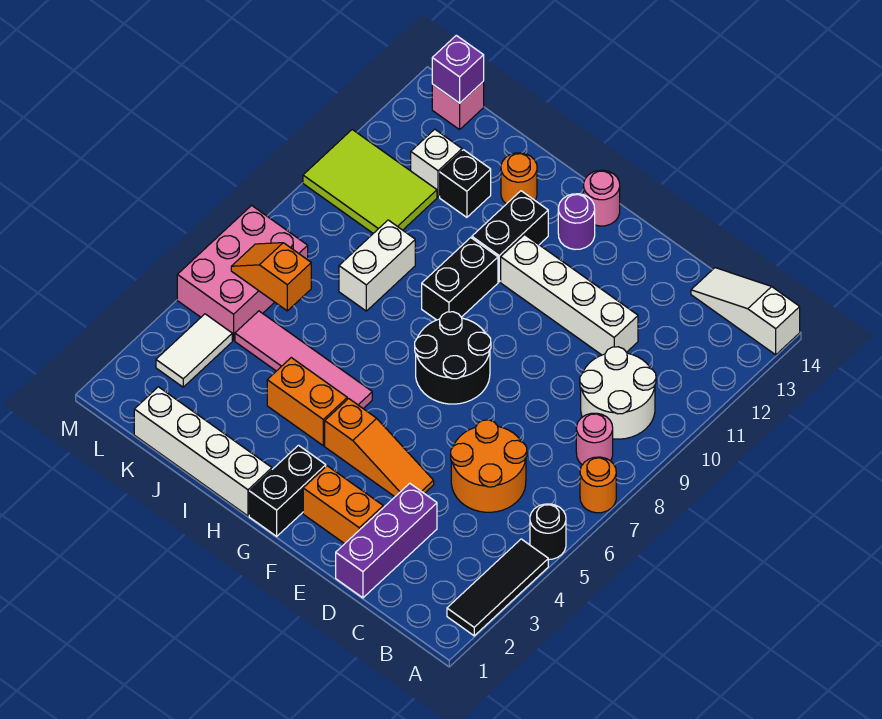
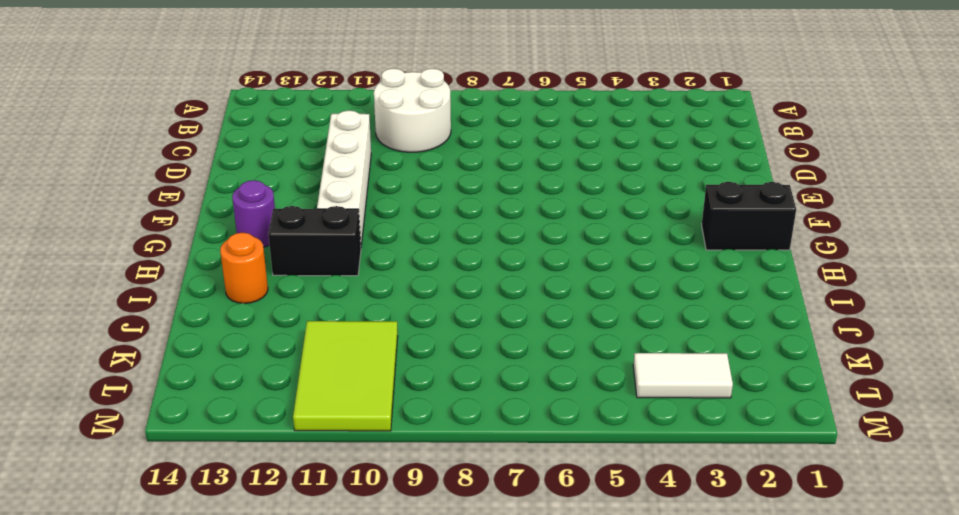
none -> black 1x3 tile [447,539,548,636]
none -> black 1x1 round brick [530,504,566,560]
none -> orange 1x1 round brick [580,457,616,513]
none -> white 1x3 slope [691,268,800,355]

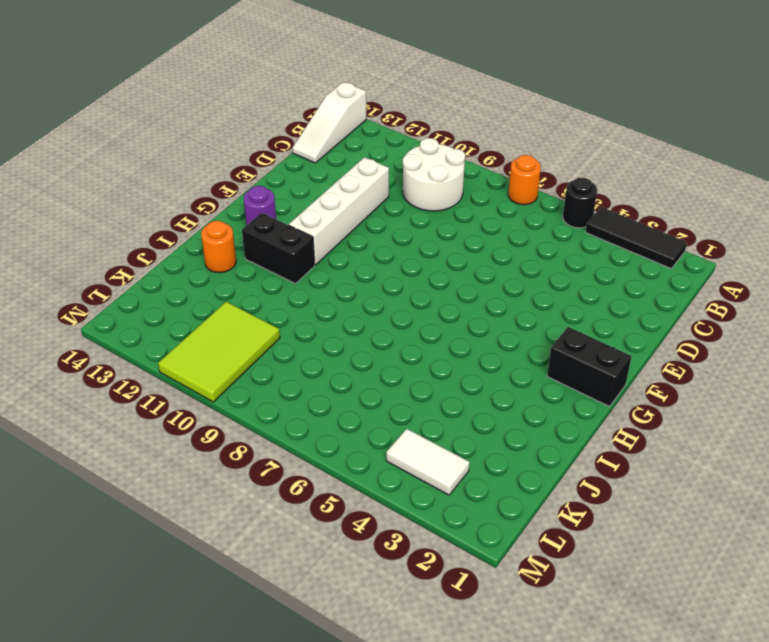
none -> pink 1x1 round brick [576,413,613,465]
none -> orange 2x2 round brick [451,420,527,512]
none -> purple 1x3 brick [336,483,437,598]
none -> orange 1x2 brick [303,466,383,544]

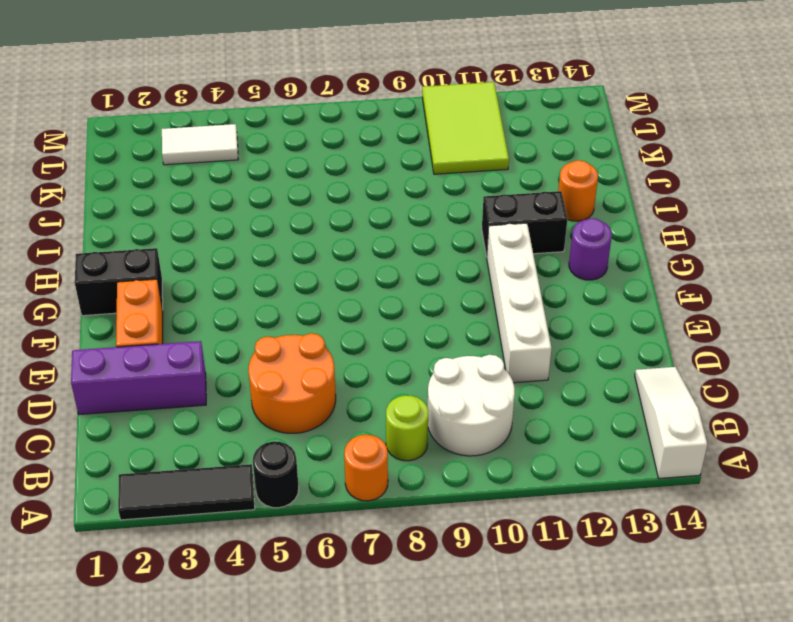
lime 1x1 round brick [386,395,428,461] -> pink 1x1 round brick [576,413,613,465]
none -> orange 1x3 slope [325,399,434,497]
none -> black 2x2 round brick [415,312,491,404]
none -> pink 1x1 round brick [584,170,620,226]
none -> white 1x4 brick [134,387,272,516]

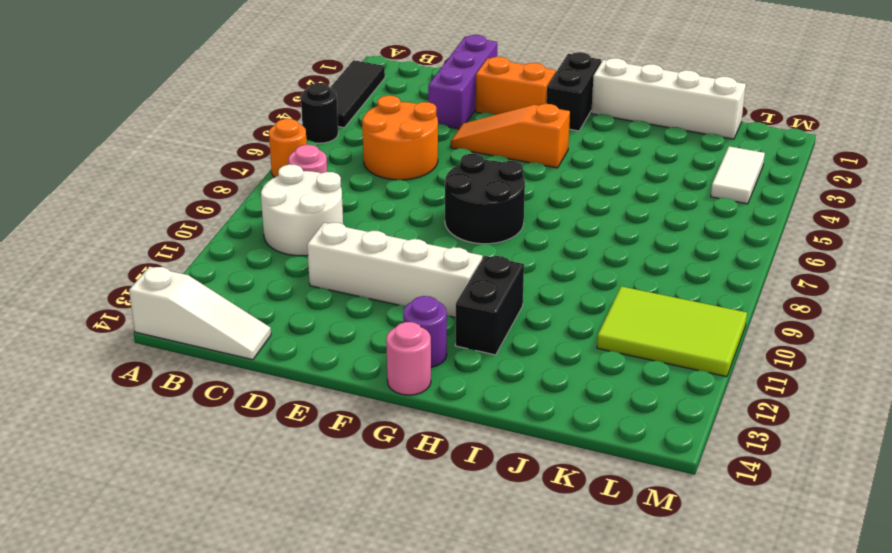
none -> orange 1x2 brick [267,358,347,446]
none -> pink 1x4 tile [235,311,372,409]
none -> black 1x2 brick [422,238,498,320]
none -> orange 1x1 round brick [501,153,537,204]

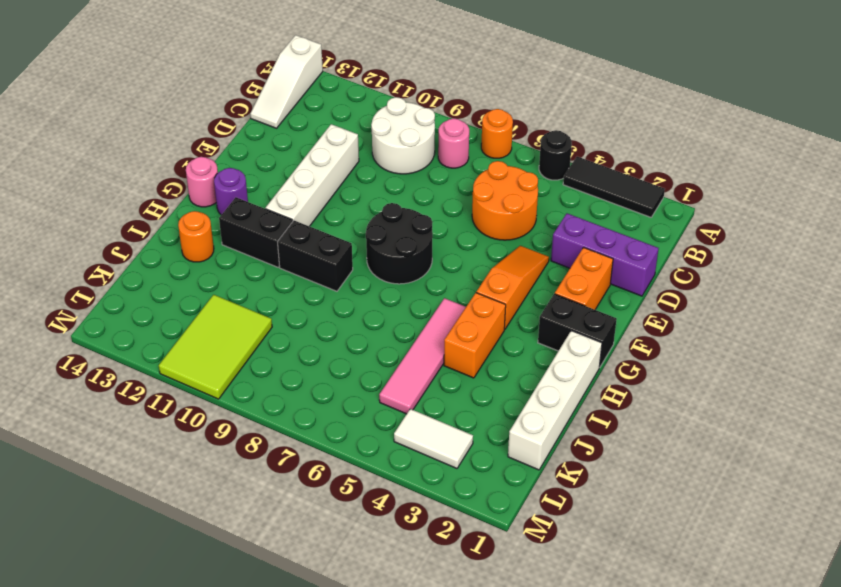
none -> white 1x2 brick [339,220,415,311]
none -> black 1x1 brick [440,150,491,217]
none -> white 1x1 brick [411,129,462,197]
none -> pink 2x3 brick [177,205,308,340]

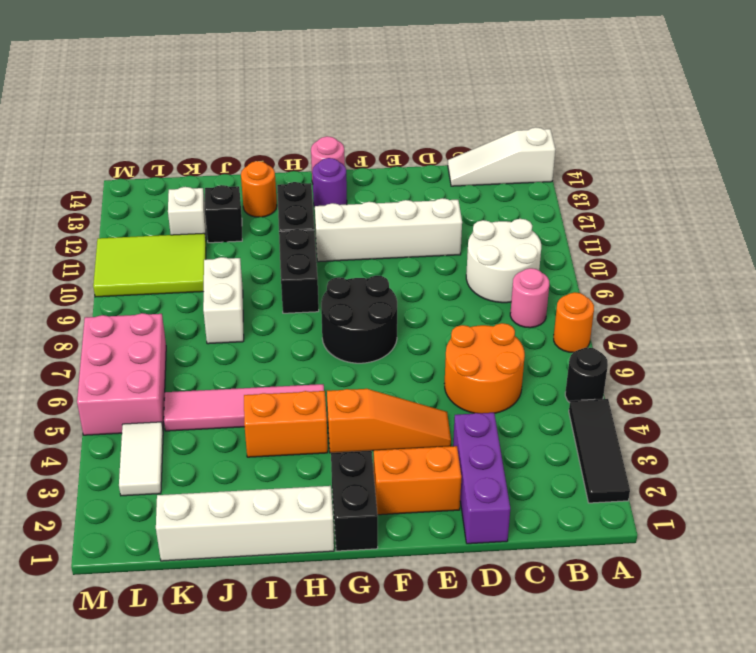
none -> pink 1x1 brick [432,82,484,130]
none -> orange 1x2 slope [231,243,311,311]
none -> purple 1x1 brick [432,35,484,103]

